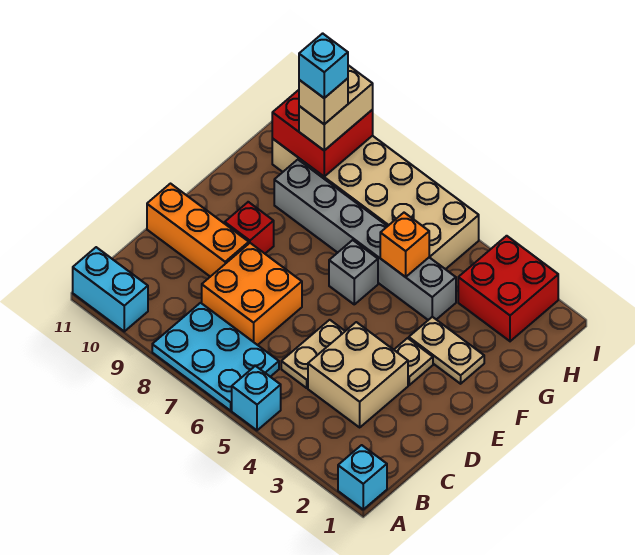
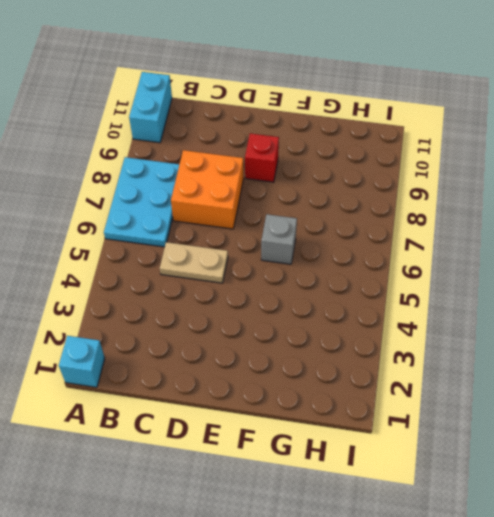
none -> cyan 1x1 brick [232,366,281,430]
none -> tan 2x2 brick [308,322,408,427]
none -> orange 1x3 brick [147,184,249,277]

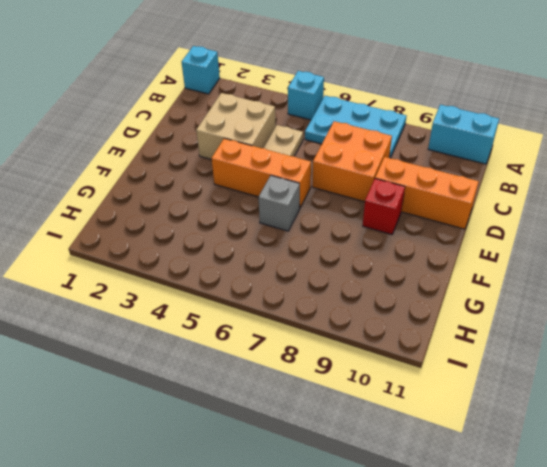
orange 1x3 brick [212,138,311,208] -> none
none -> tan 1x1 plate [394,338,433,385]
none -> tan 1x2 plate [409,317,484,384]
none -> grey 1x6 brick [274,160,456,320]

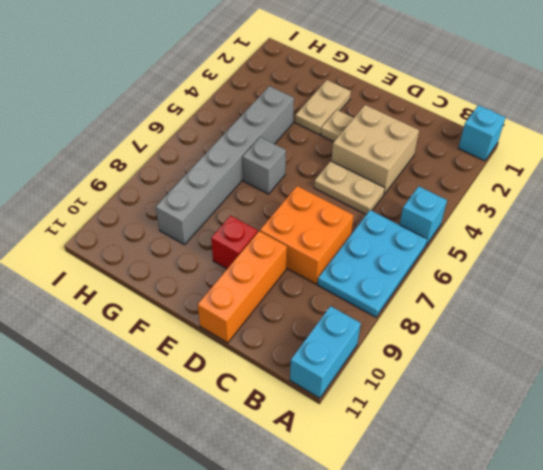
none -> red 2x2 brick [458,236,558,341]
none -> tan 2x6 brick [272,136,479,269]
none -> orange 1x1 brick [380,213,429,277]

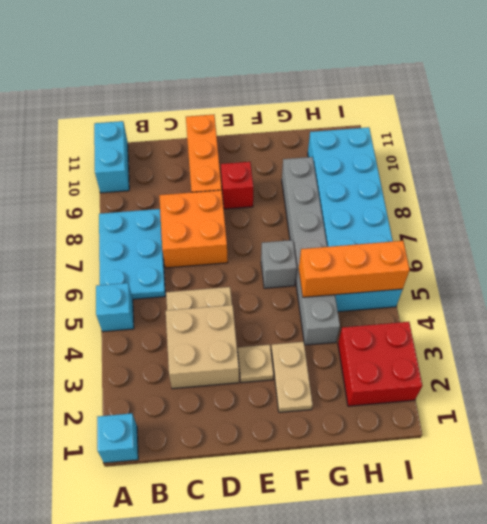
orange 1x3 brick [299,241,410,297] -> orange 1x1 brick [380,213,429,277]
cyan 2x6 brick [308,127,402,312] -> tan 2x6 brick [272,136,479,269]
none -> red 2x2 brick [272,90,373,176]
none -> tan 1x2 brick [299,65,373,150]
none -> tan 1x1 brick [299,78,348,124]

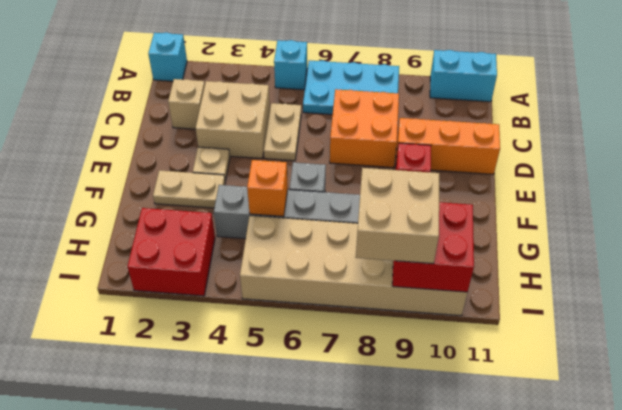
tan 1x1 brick [168,79,205,129] -> tan 1x1 brick moved to [299,78,348,124]
tan 2x2 brick [356,168,439,264] -> tan 1x2 brick [299,65,373,150]
none -> cyan 1x1 brick [299,33,348,98]

